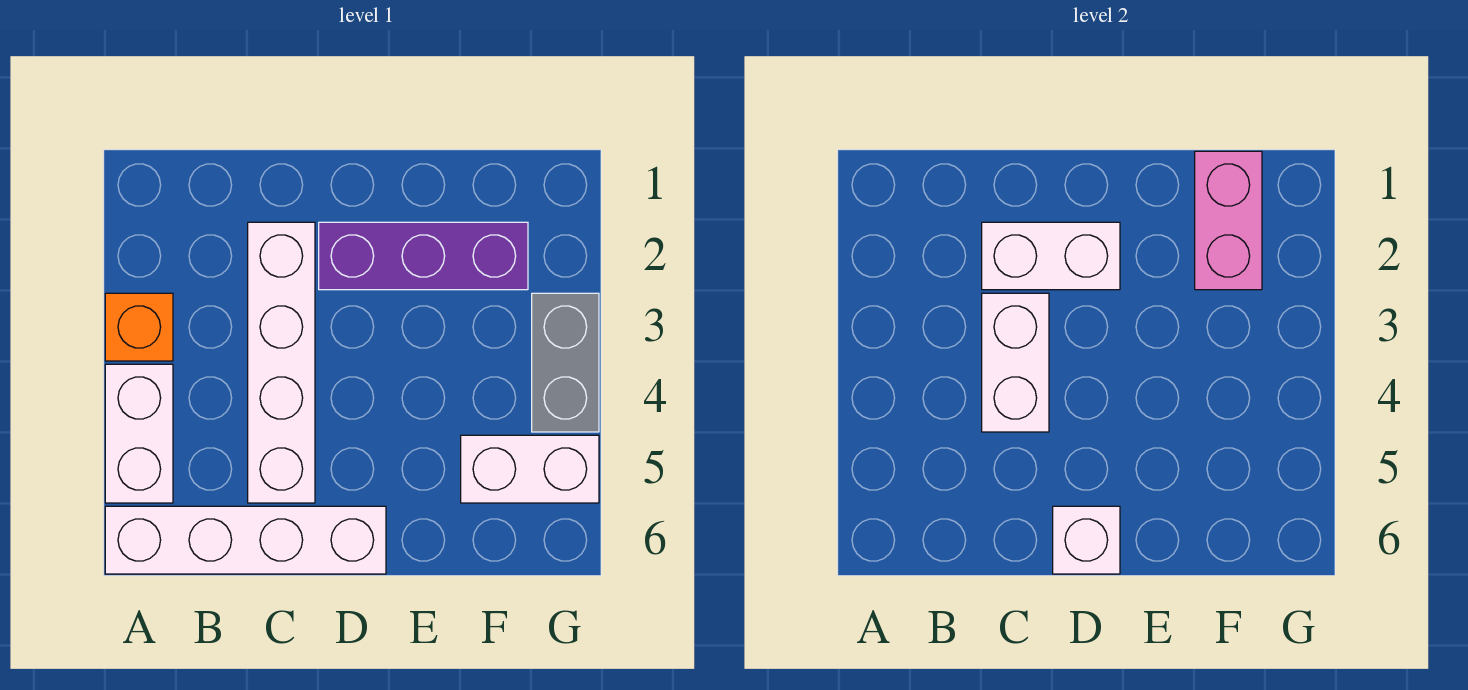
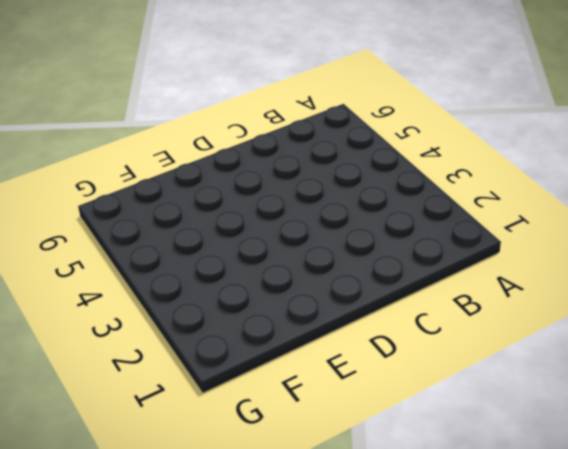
none -> orange 1x1 brick [105,293,173,361]
none -> white 1x2 brick [105,364,173,503]

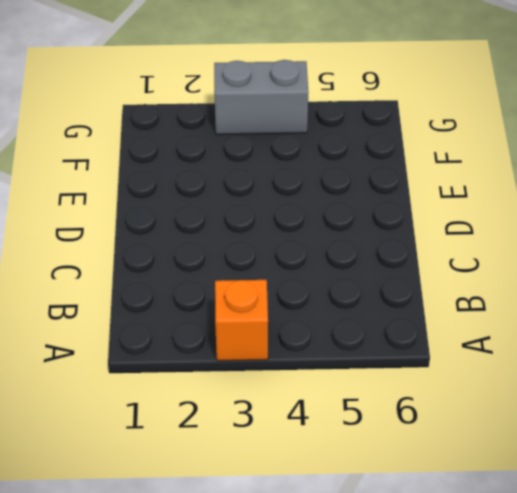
none -> white 1x2 brick [105,364,173,503]
none -> white 1x4 brick [105,506,386,574]

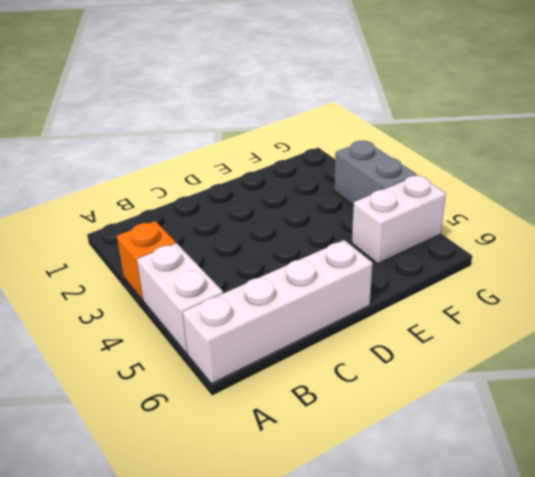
none -> white 1x4 brick [248,222,315,503]
none -> purple 1x3 brick [319,222,528,290]

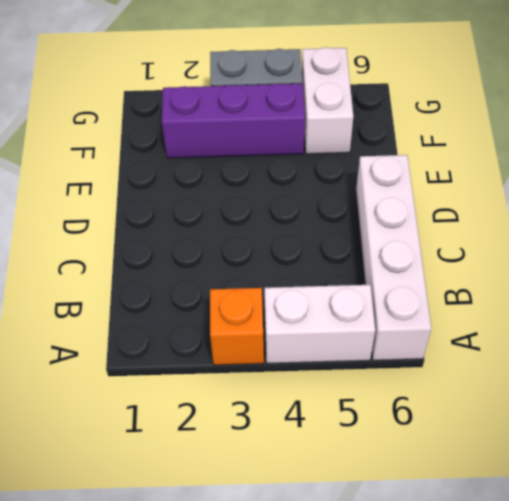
purple 1x3 brick [162,84,305,158] -> purple 1x3 brick turned to [319,222,528,290]
none -> white 1x4 brick [248,222,315,503]
none -> white 1x2 brick [982,222,1120,290]

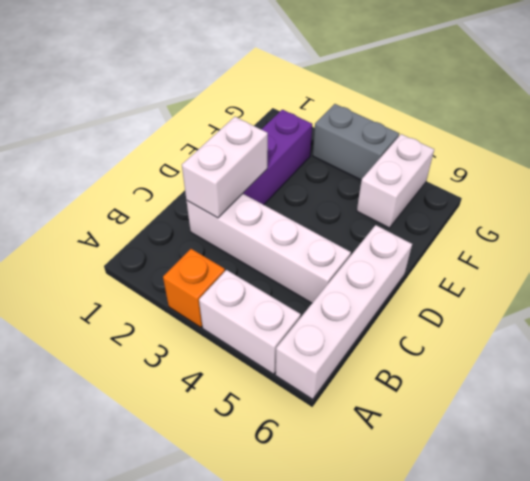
none -> white 1x2 brick [982,293,1049,432]
none -> white 1x1 brick [1053,506,1120,574]

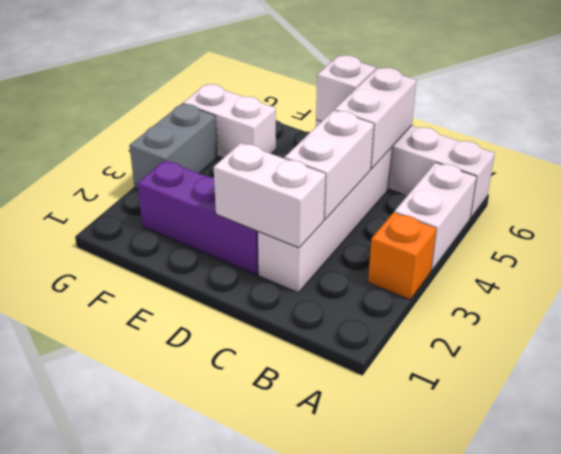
white 1x2 brick [335,68,417,169] -> none
none -> pink 1x2 brick [1195,151,1262,290]

